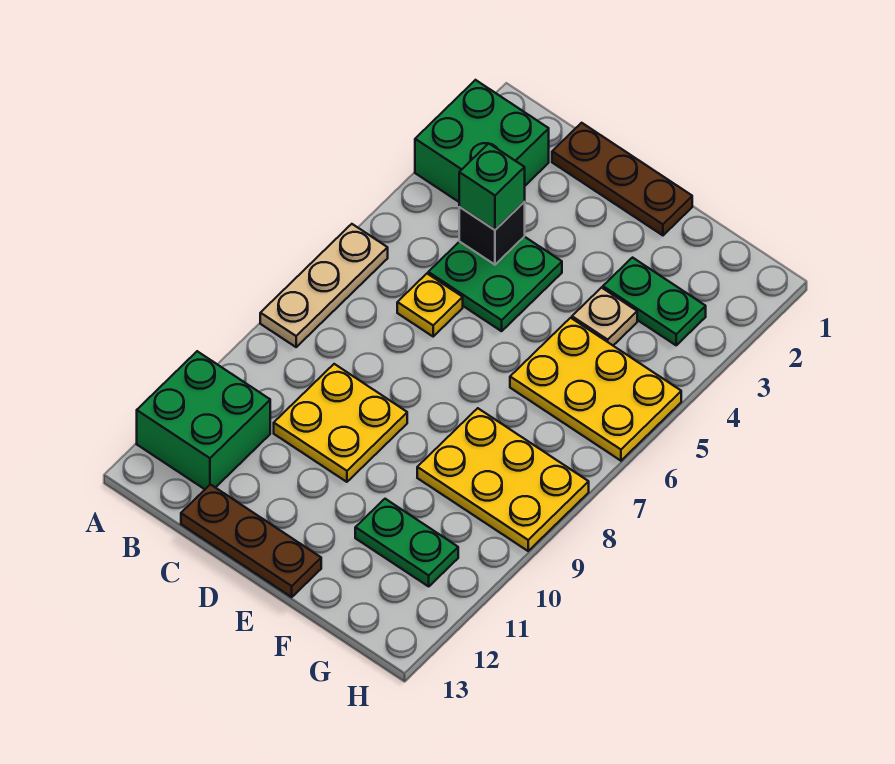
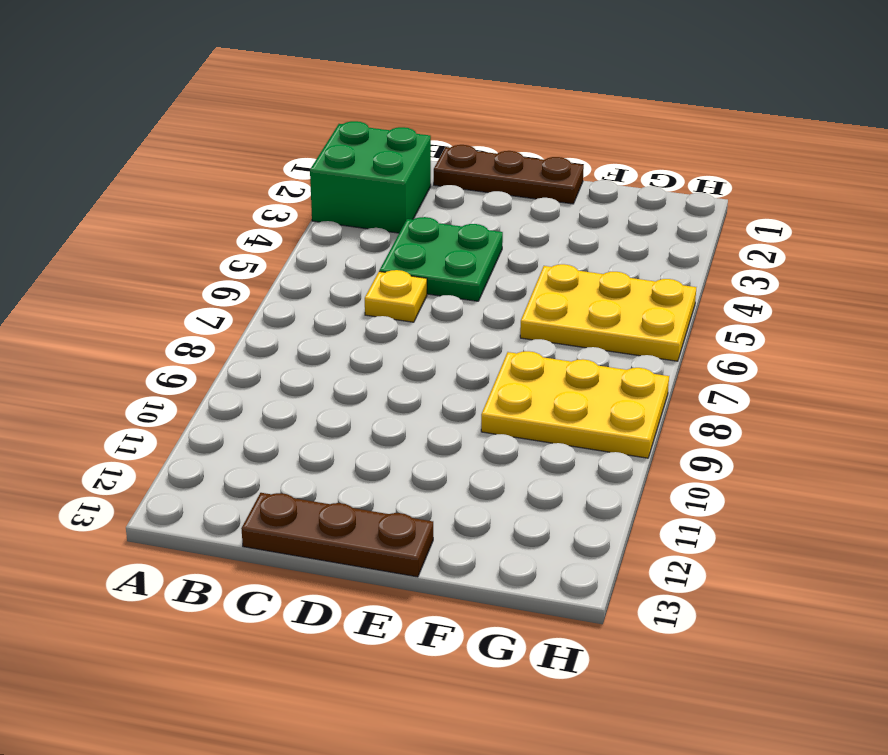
none -> tan 1x3 plate [260,224,388,347]
none -> green 2x2 brick [137,351,270,489]
none -> yellow 2x2 plate [274,364,407,482]

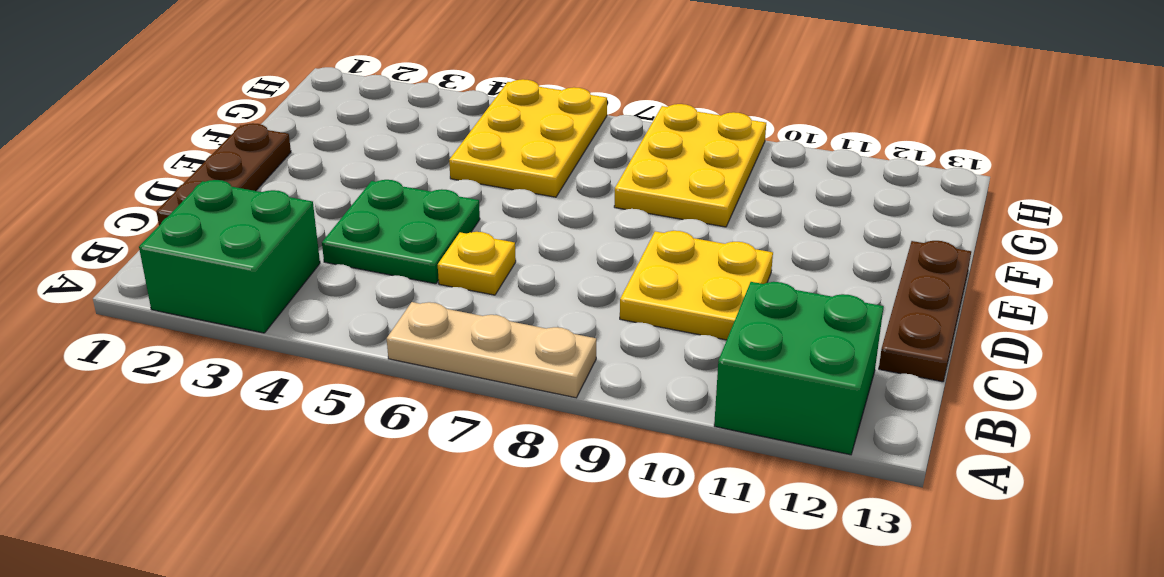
none -> green 1x2 plate [603,258,706,345]
none -> tan 1x1 plate [572,288,637,345]
none -> green 1x2 plate [355,499,458,586]

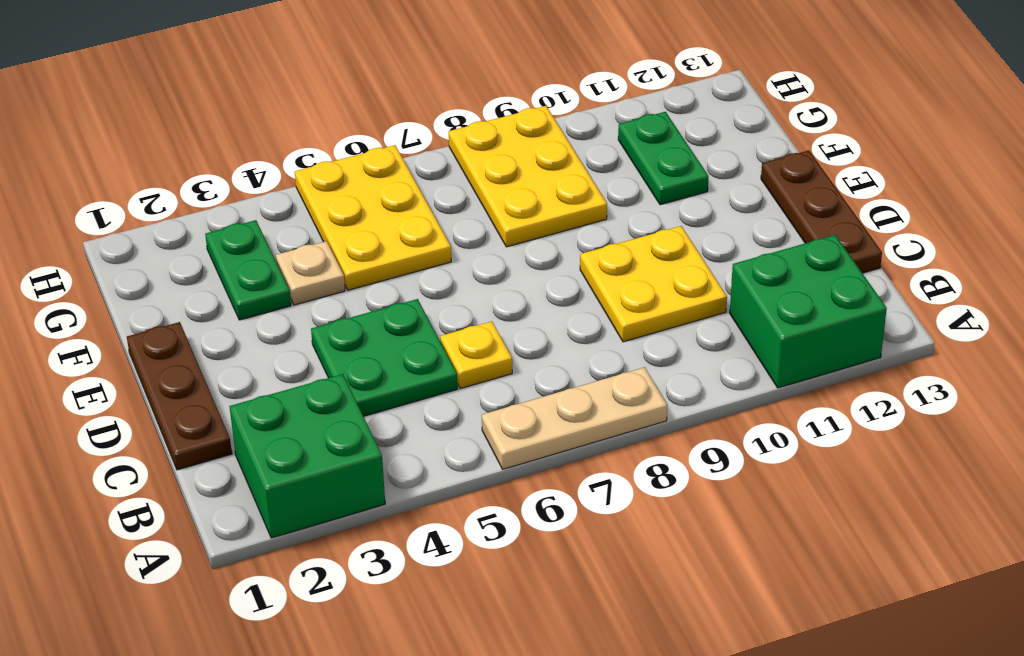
none -> black 1x1 brick [459,202,525,265]
none -> green 1x1 brick [459,144,525,230]

